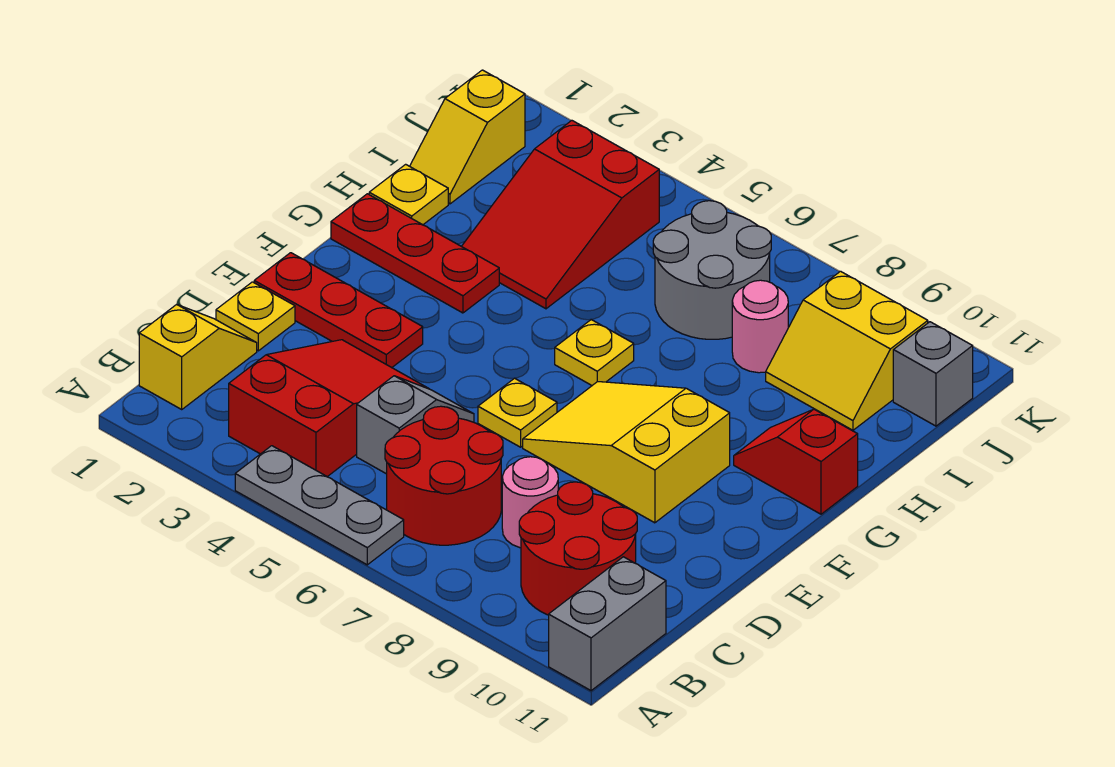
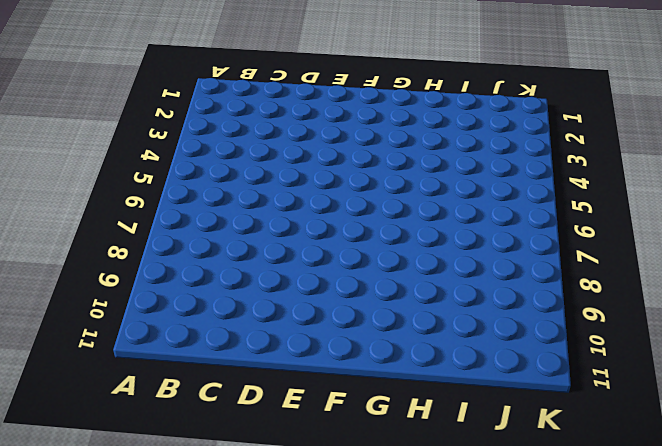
none -> grey 1x3 plate [235,446,404,565]
none -> grey 1x2 brick [549,557,666,691]
none -> yellow 1x2 slope [139,304,257,409]

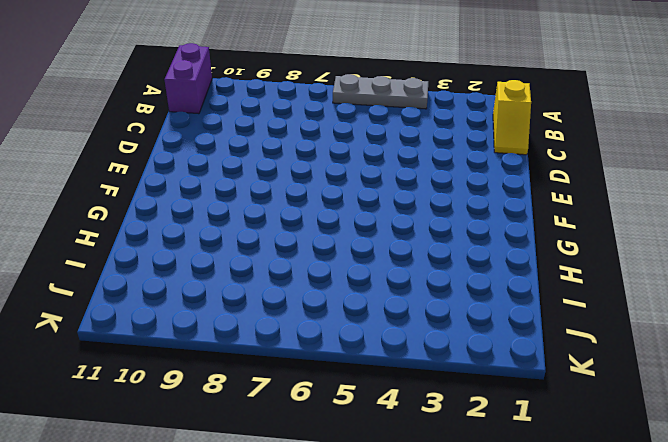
purple 1x2 brick [164,43,212,114] -> grey 1x2 brick [549,557,666,691]
none -> red 2x3 slope [229,340,429,477]
none -> red 2x2 round brick [385,406,503,545]
none -> red 2x2 round brick [519,482,637,615]

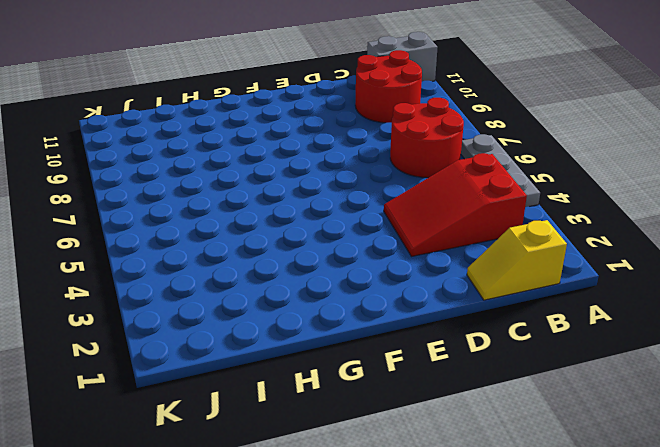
none -> grey 1x2 slope [357,376,474,474]
none -> pink 1x1 round brick [502,457,558,548]
none -> yellow 1x1 plate [216,282,295,351]

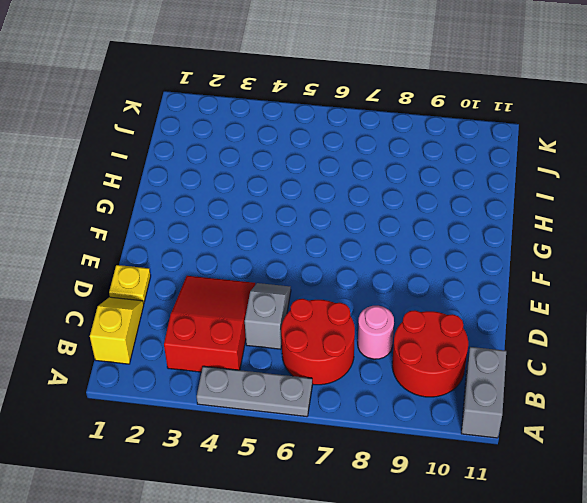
none -> red 1x3 plate [254,253,423,368]
none -> yellow 1x1 plate [478,378,557,447]
none -> yellow 2x3 slope [523,382,730,523]

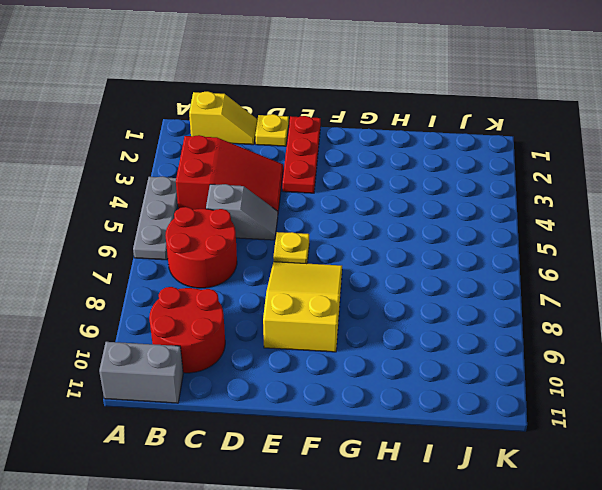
none -> pink 1x1 round brick [502,457,558,548]
none -> red 1x3 plate [331,194,499,313]
none -> yellow 1x1 plate [555,320,634,385]

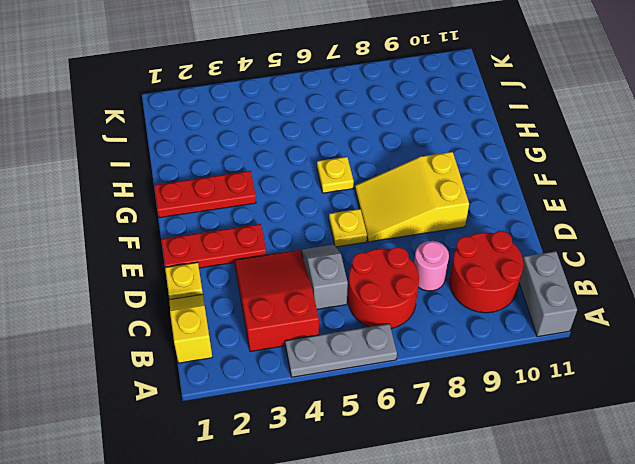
none -> red 1x2 slope [734,409,858,514]
none -> yellow 1x1 plate [369,164,448,225]
none -> red 2x3 slope [462,121,659,309]

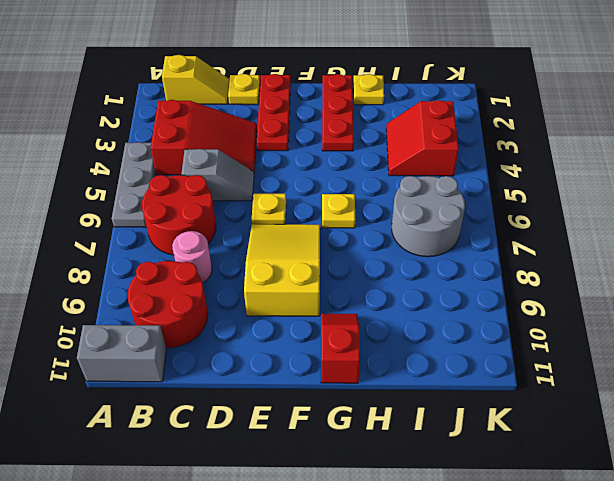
red 2x2 slope [386,100,459,176] -> red 2x3 slope [462,121,659,309]
none -> yellow 1x2 slope [410,70,525,204]
none -> pink 1x1 round brick [732,280,788,373]
none -> yellow 2x2 slope [766,271,928,430]

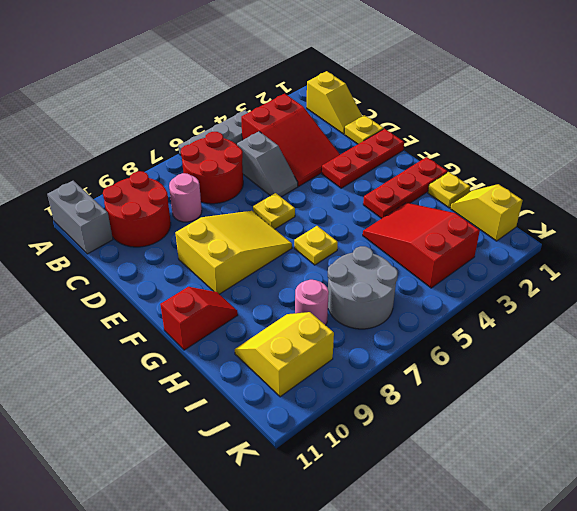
none -> grey 1x1 brick [893,322,973,426]

